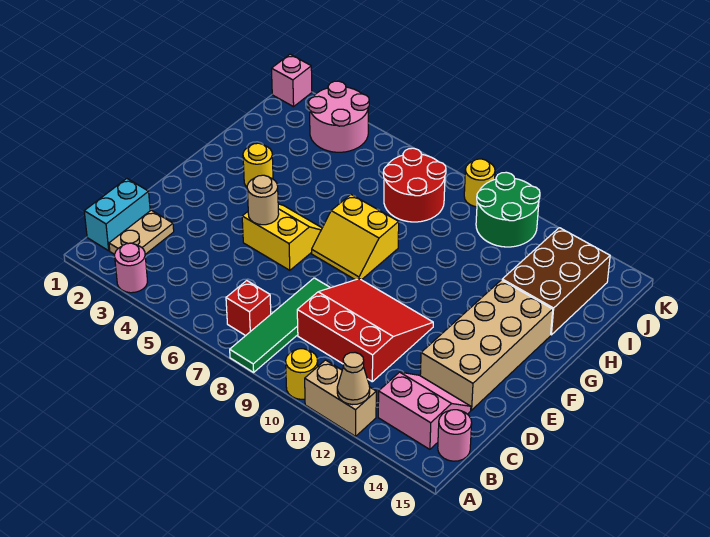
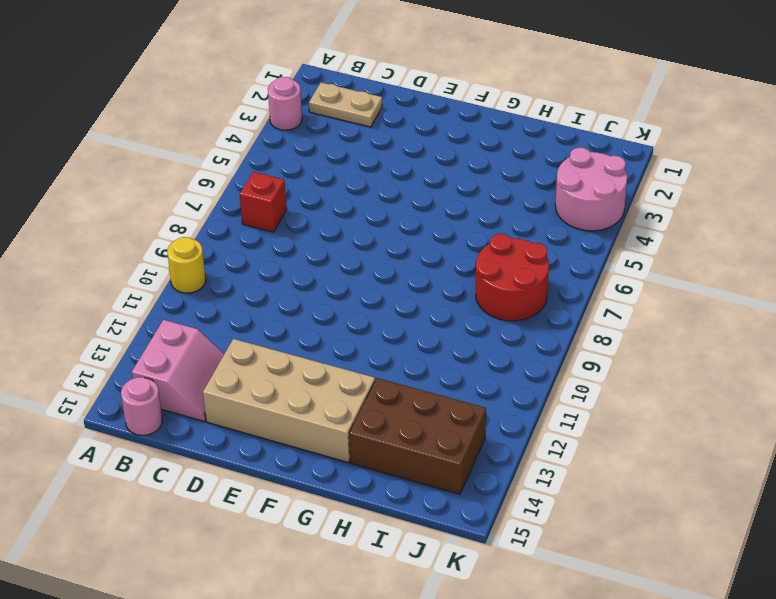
none -> green 1x4 tile [230,278,330,372]
none -> tan 1x2 brick [305,360,376,436]
none -> cyan 1x2 brick [84,179,150,251]

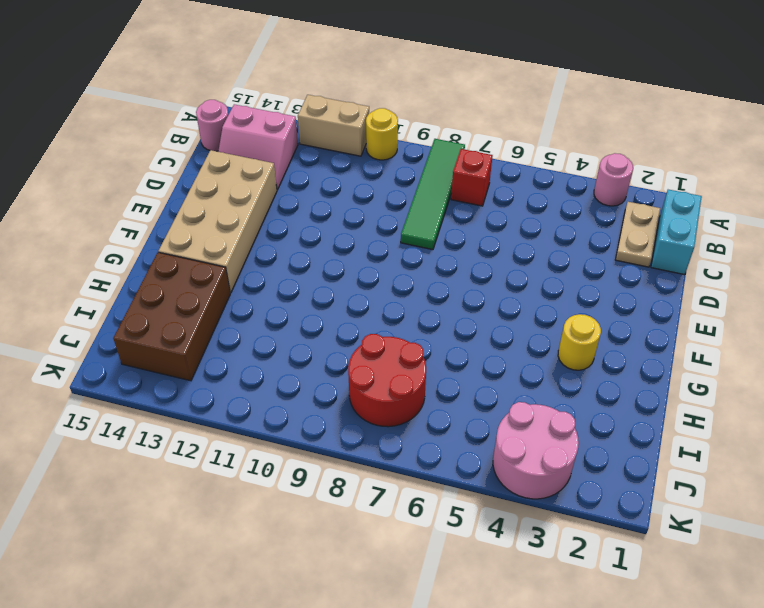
none -> red 3x3 slope [297,279,433,382]
none -> yellow 2x2 slope [242,204,322,270]
none -> yellow 2x2 slope [312,195,399,280]

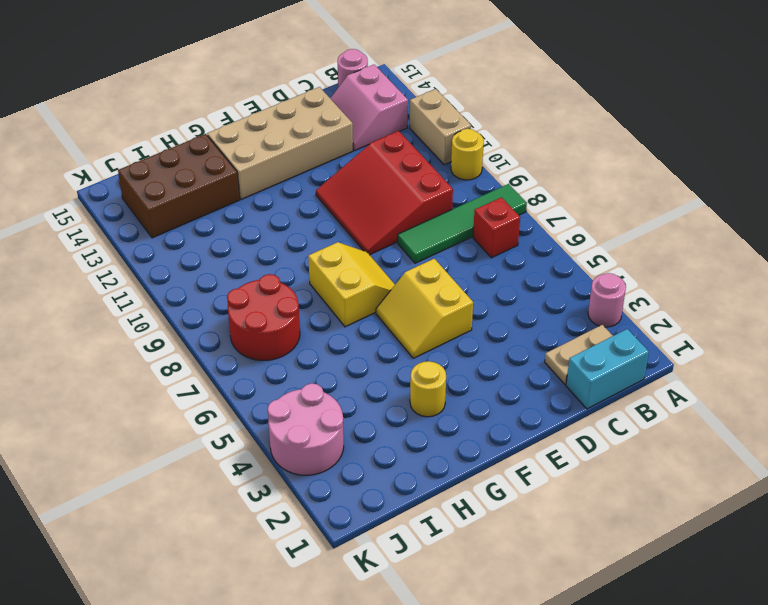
none -> green 2x2 round brick [476,172,540,247]
none -> pink 1x1 brick [271,54,312,107]
none -> yellow 1x1 round brick [464,159,495,207]

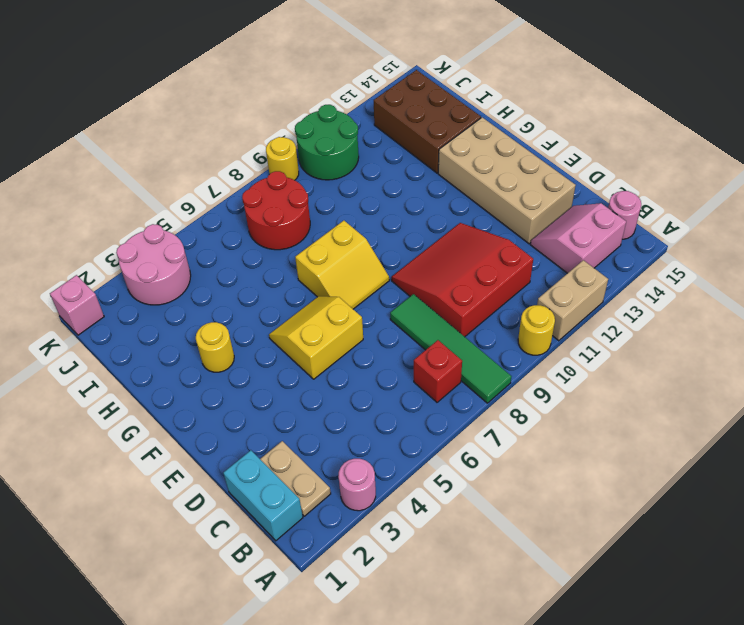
none -> tan 1x1 cone [337,353,370,405]
none -> tan 1x1 round brick [247,175,279,225]

